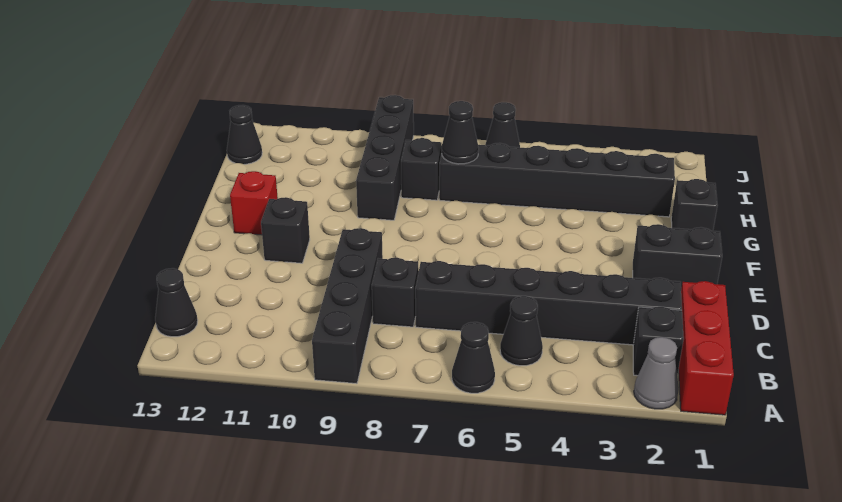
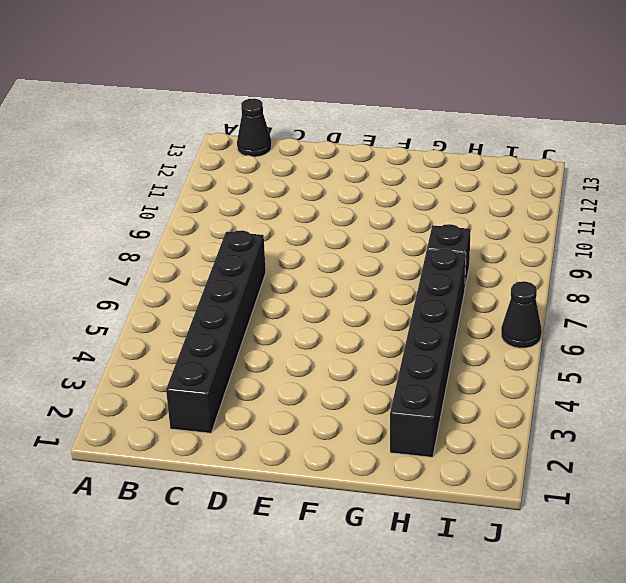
none -> red 1x3 brick [679,281,734,415]
none -> grey 1x1 cone [634,337,679,409]
none -> black 1x1 cone [452,322,495,393]

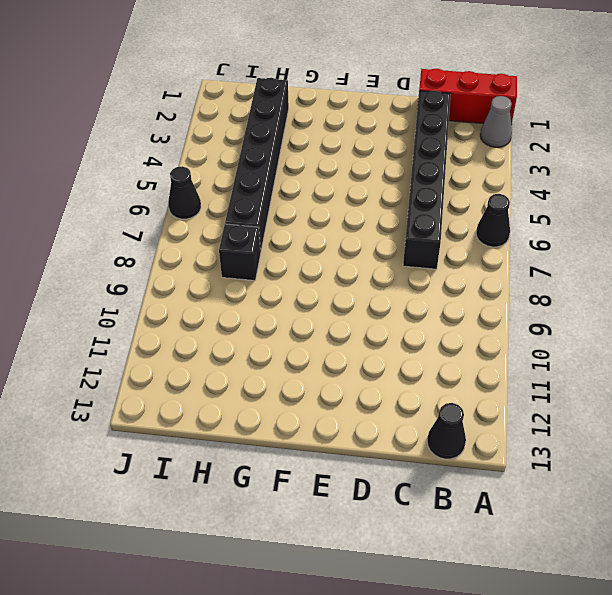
none -> black 1x4 brick [312,228,383,384]
none -> black 1x1 brick [633,307,684,376]
none -> black 1x1 cone [500,296,543,366]

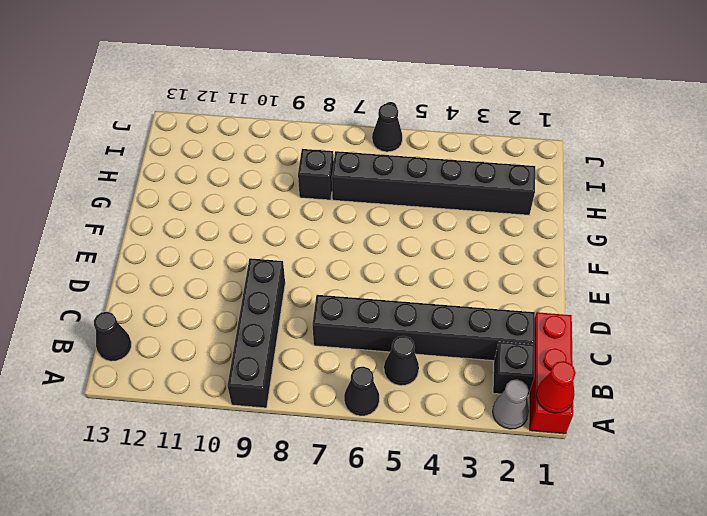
red 1x1 cone [536,361,576,413] -> none
none -> black 1x1 brick [372,258,419,327]
none -> black 1x2 brick [633,224,722,289]
none -> black 1x1 brick [261,197,310,263]

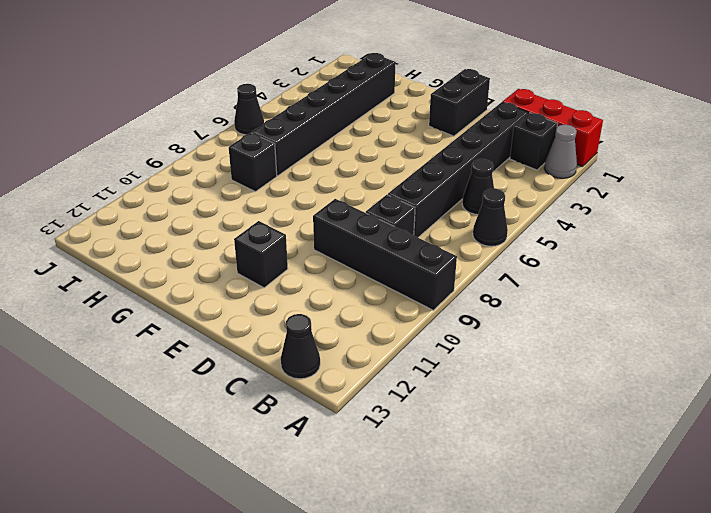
none -> red 1x1 brick [230,171,278,235]
none -> black 1x1 brick [671,179,718,231]
none -> black 1x4 brick [356,95,414,220]

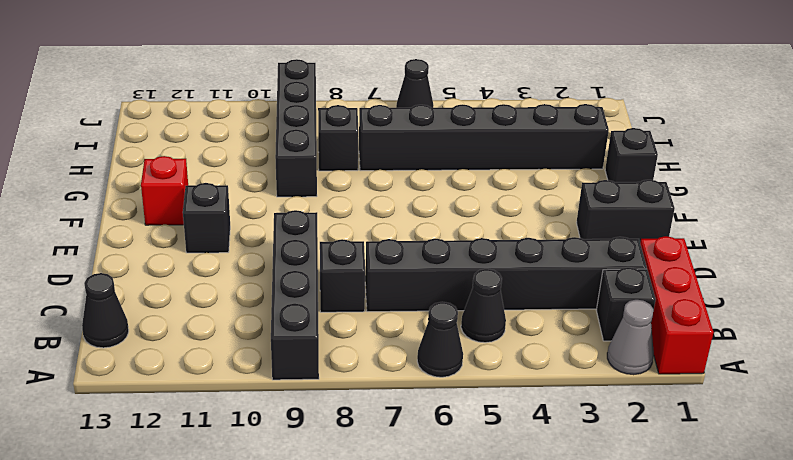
none -> black 1x1 cone [227,105,262,164]
none -> black 1x1 cone [442,101,479,164]

